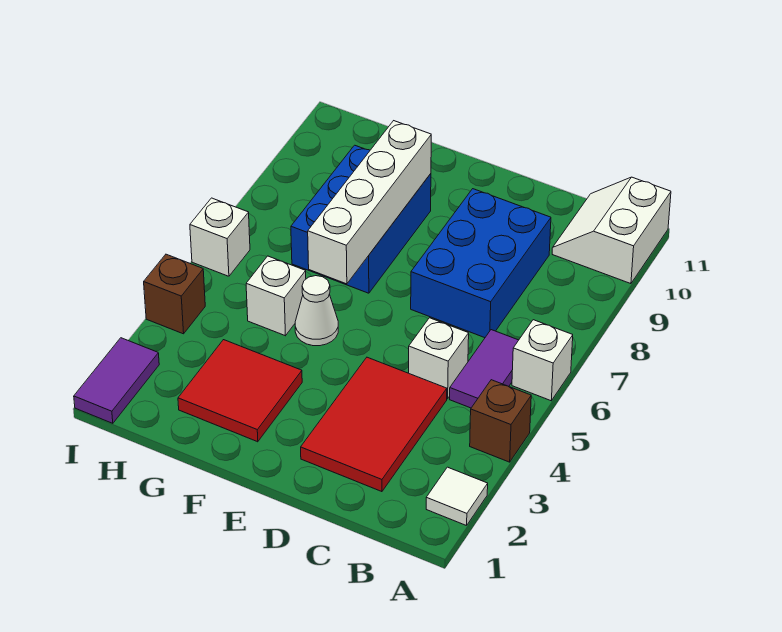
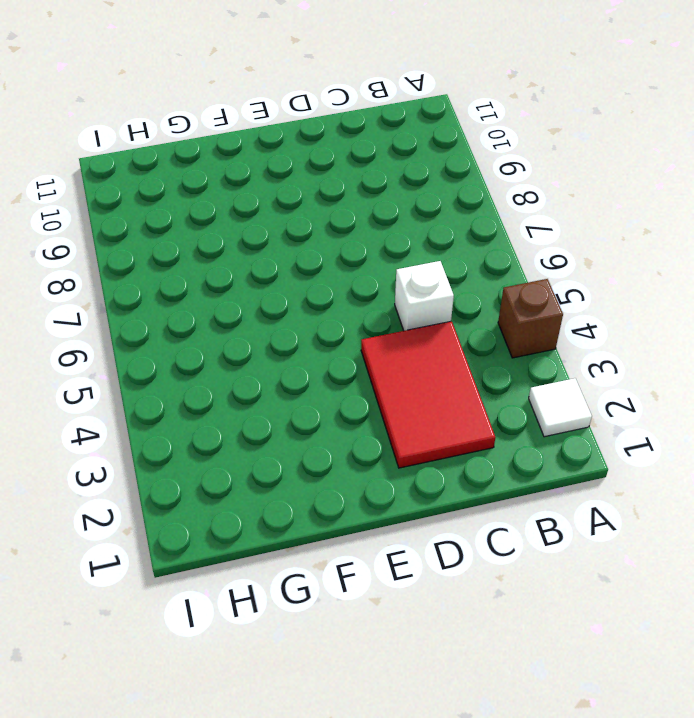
none -> white 1x1 brick [512,320,573,401]
none -> white 2x2 slope [552,177,671,284]
none -> purple 1x2 tile [450,330,518,408]

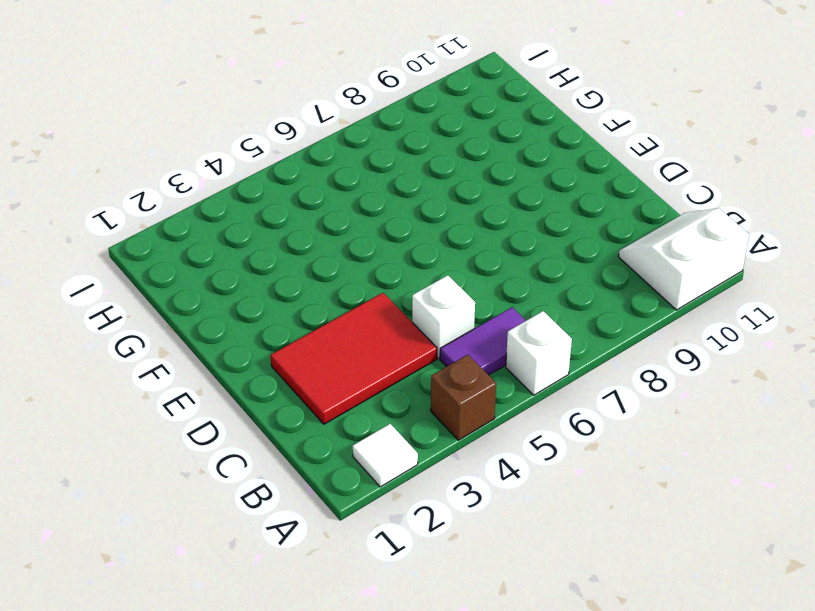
none -> blue 2x3 brick [411,189,551,338]
none -> red 2x2 tile [178,340,302,442]
none -> white 1x1 cone [295,276,338,346]

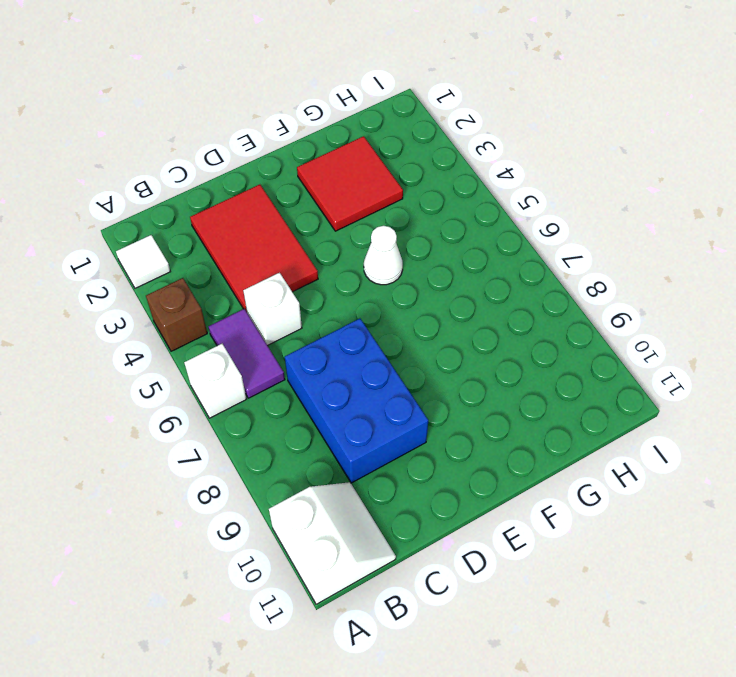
none -> blue 2x3 brick [291,145,431,293]
none -> white 1x1 brick [246,256,306,336]
none -> purple 1x2 tile [74,338,159,423]

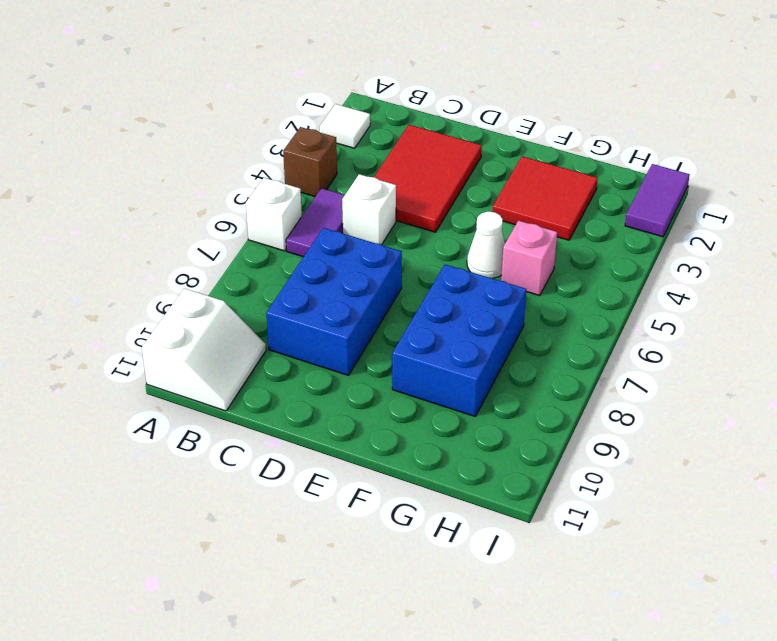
pink 1x1 brick [501,221,557,296] -> white 1x1 brick [246,256,306,336]
none -> brown 1x1 brick [144,254,205,334]
none -> white 1x1 brick [190,198,250,276]
none -> white 1x4 brick [308,121,431,284]

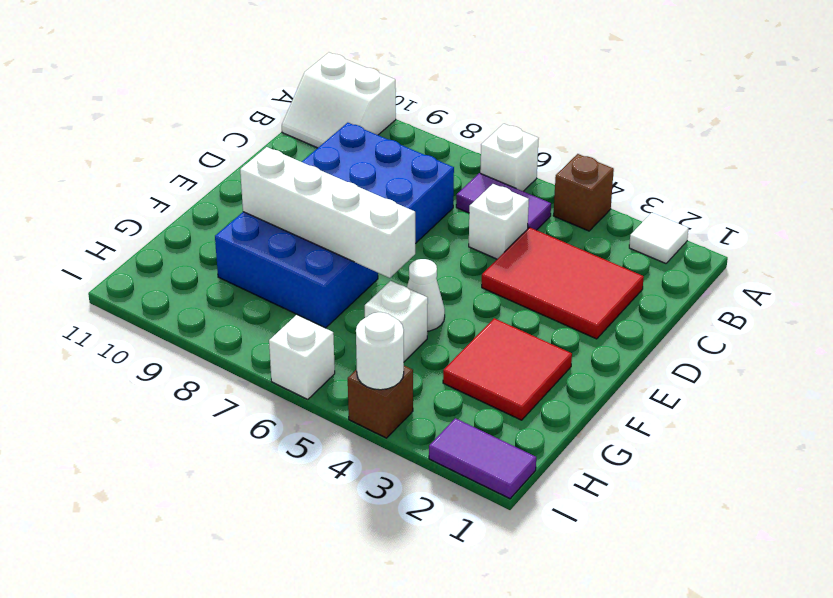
white 1x1 round brick [356,312,404,390] -> none

